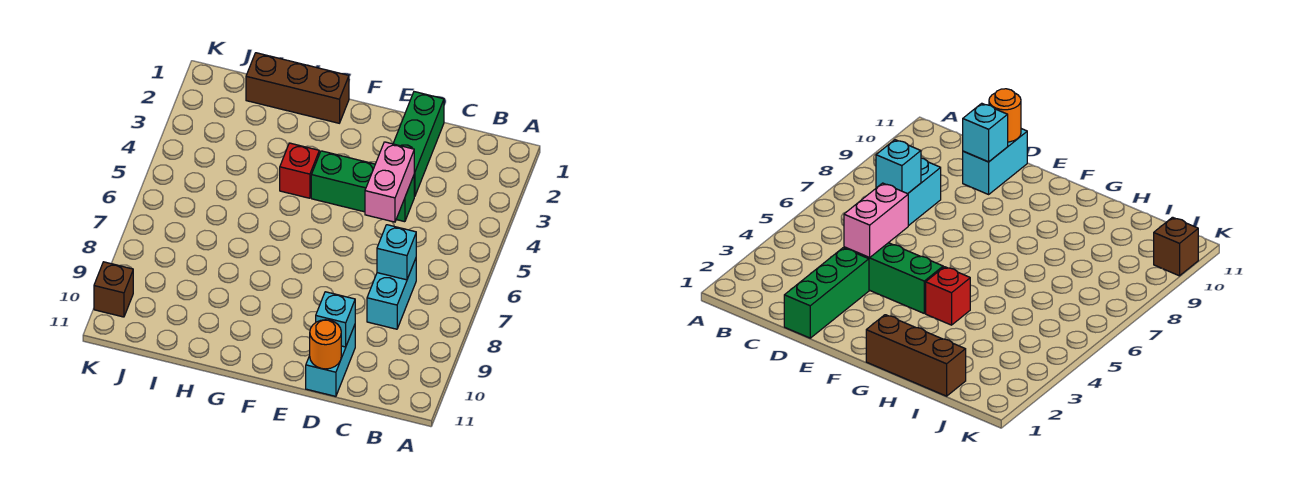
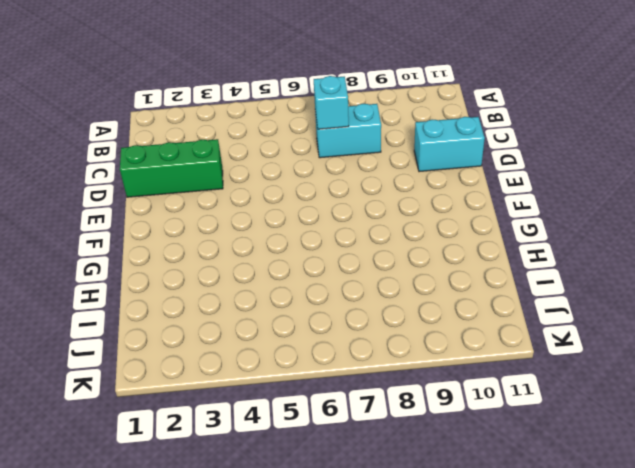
none -> green 1x3 brick [311,151,414,222]
none -> brown 1x3 brick [246,53,349,123]

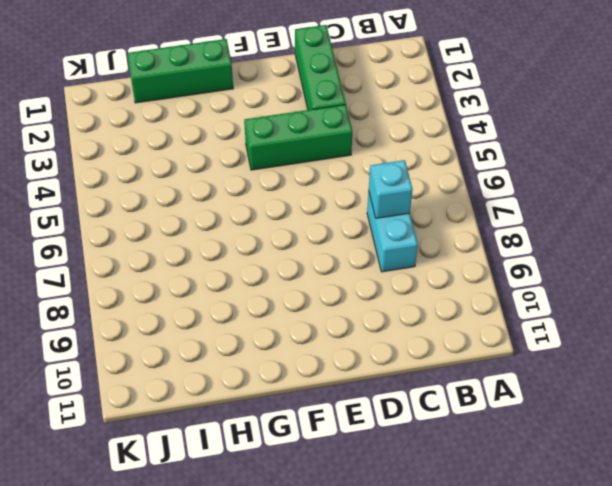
green 1x3 brick [127,39,233,103] -> brown 1x3 brick [246,53,349,123]
none -> cyan 1x2 brick [306,325,355,396]
none -> red 1x1 brick [280,143,319,198]

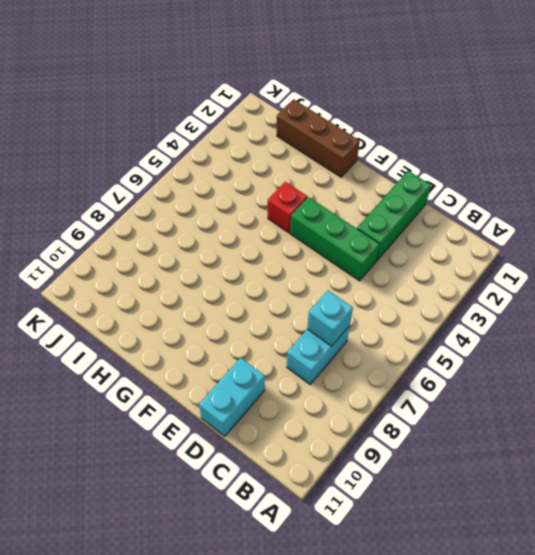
none -> brown 1x1 brick [94,262,133,317]
none -> pink 1x2 brick [365,142,414,222]

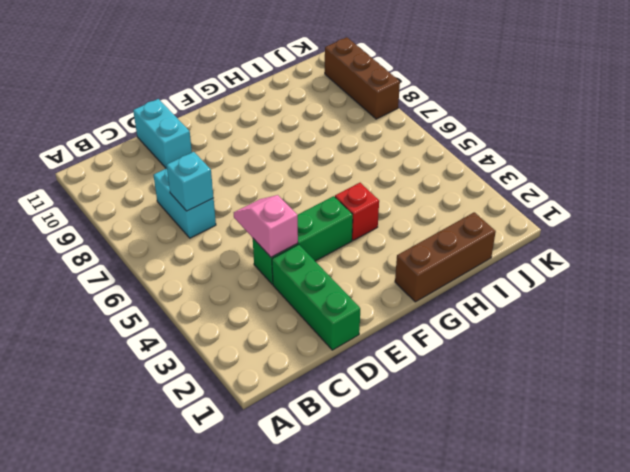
pink 1x2 slope [234,195,298,257] -> pink 1x2 brick [365,142,414,222]
brown 1x3 brick [325,37,400,119] -> brown 1x1 brick [94,262,133,317]
none -> cyan 1x1 brick [316,292,355,347]
none -> orange 1x1 round brick [310,320,341,369]

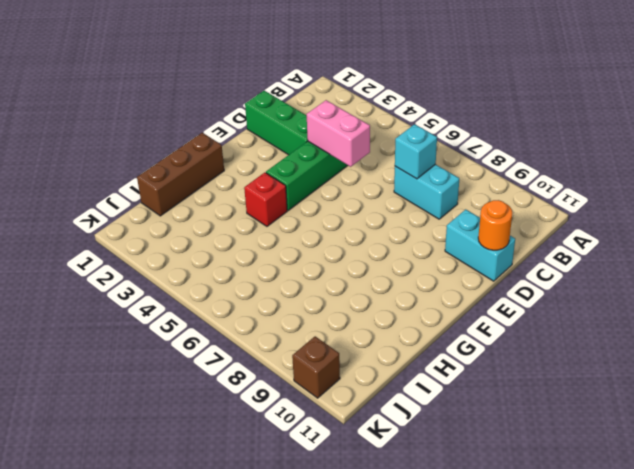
none -> cyan 1x1 brick [316,292,355,347]

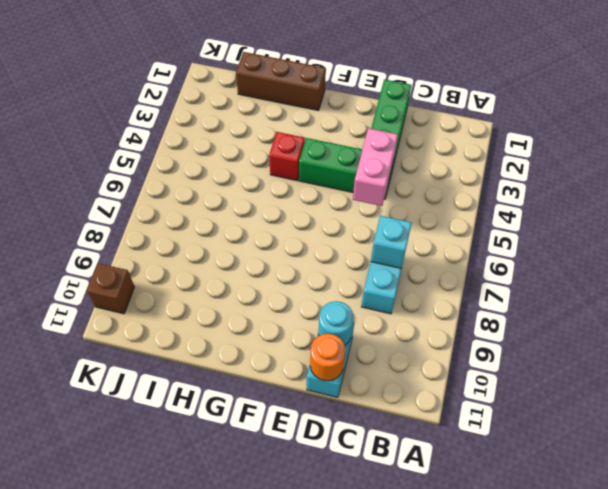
cyan 1x1 round brick [319,301,353,345] -> cyan 1x1 brick [316,292,355,347]

